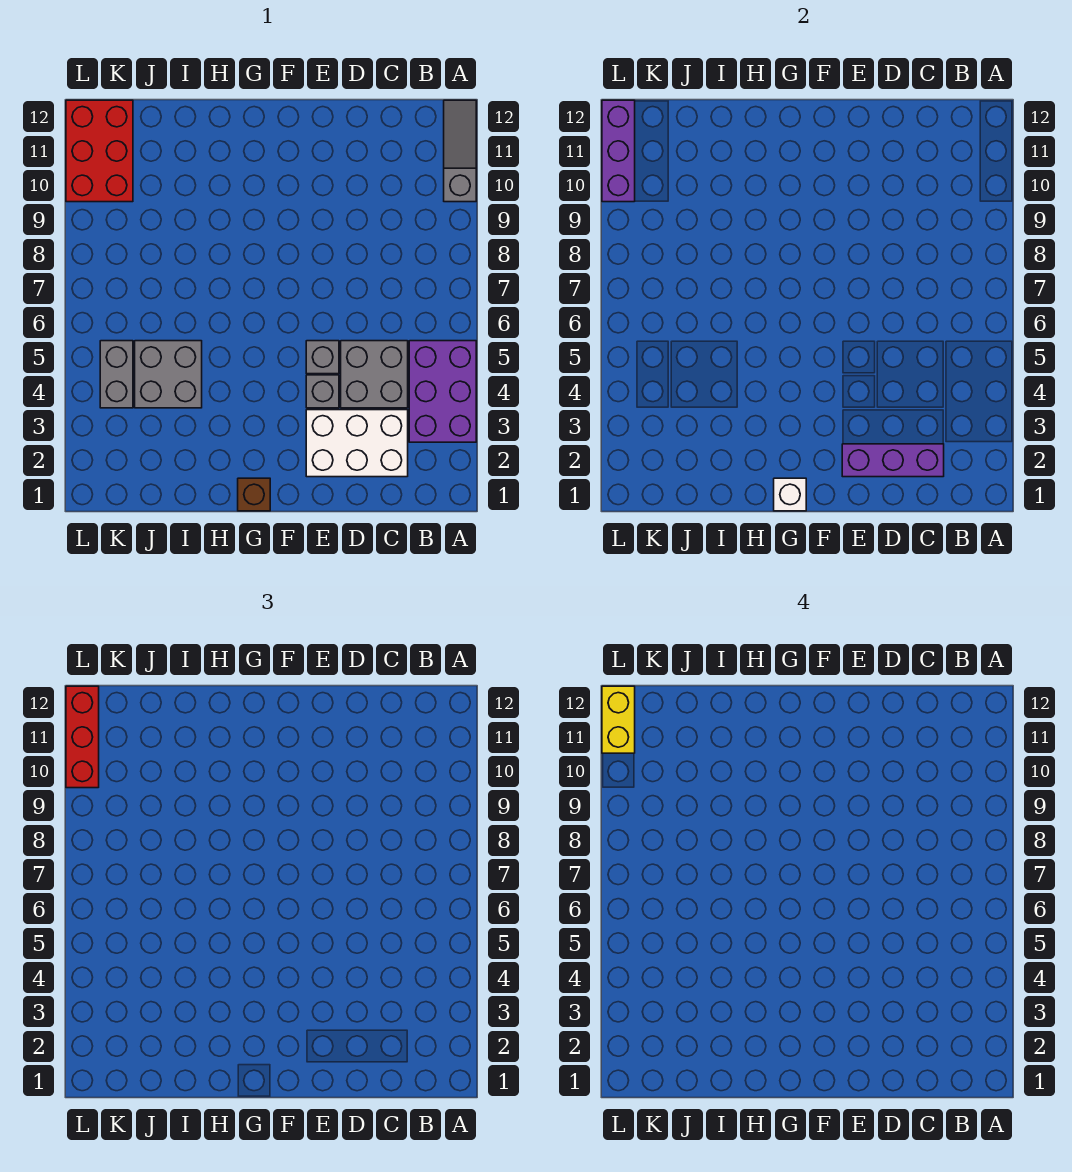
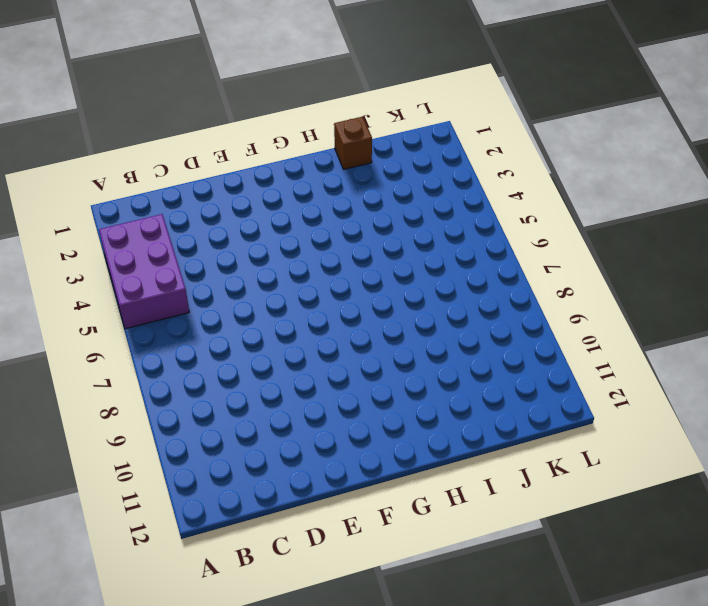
brown 1x1 brick [334,117,372,169] -> brown 1x1 brick moved to [238,478,270,511]
none -> grey 1x3 slope [444,100,476,202]
none -> white 2x3 brick [306,410,408,477]
none -> grey 2x2 brick [341,341,408,408]

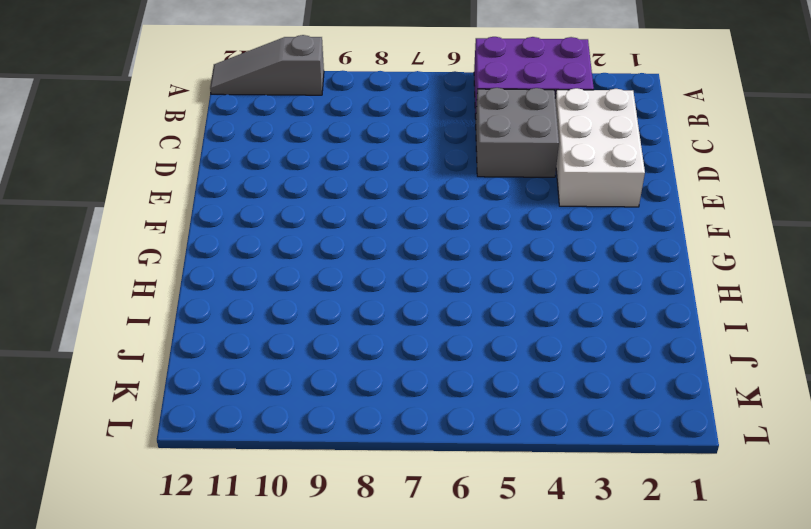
none -> grey 1x1 brick [306,375,339,408]
none -> grey 1x1 brick [306,341,339,374]
none -> brown 1x1 brick [238,478,270,511]

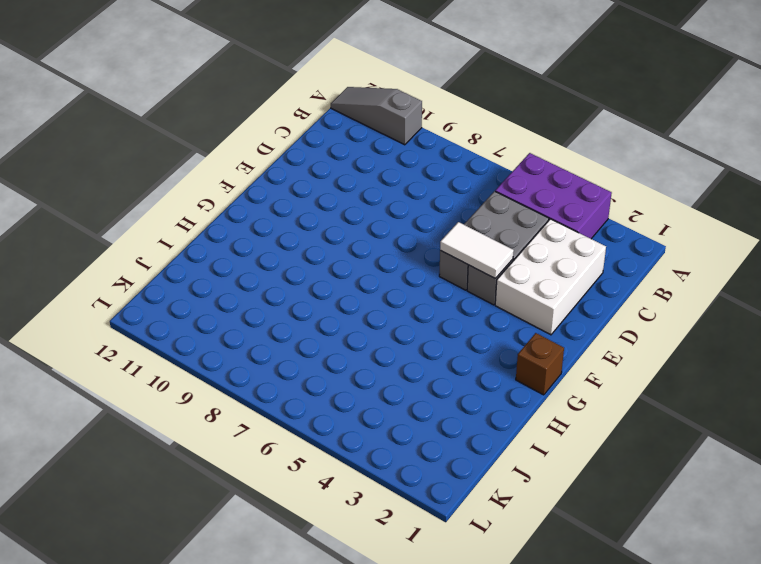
white 1x2 tile [440,222,514,279] -> none
none -> grey 2x2 brick [135,341,202,408]
none -> grey 1x2 brick [100,341,133,408]
none -> red 2x3 brick [66,100,133,202]

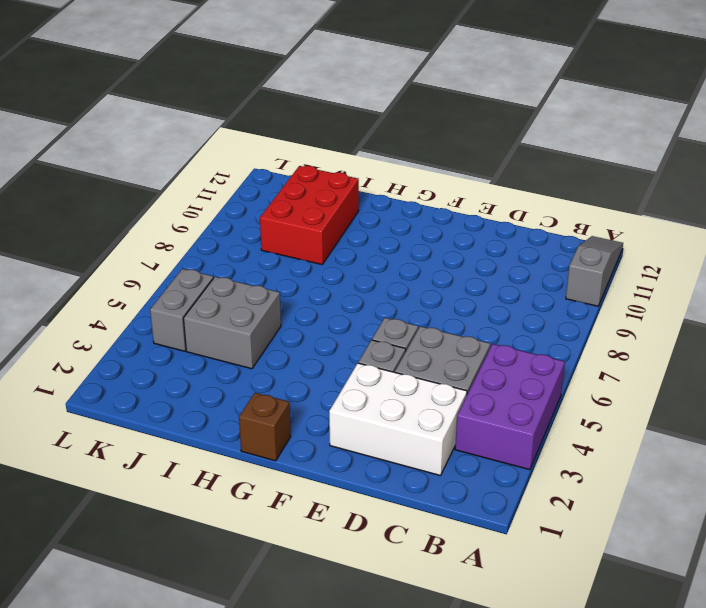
red 2x3 brick [260,166,359,264] -> red 2x3 brick moved to [66,100,133,202]
none -> purple 1x3 brick [842,444,944,477]
none -> white 1x1 brick [774,478,806,511]
none -> purple 1x3 brick [602,100,635,202]

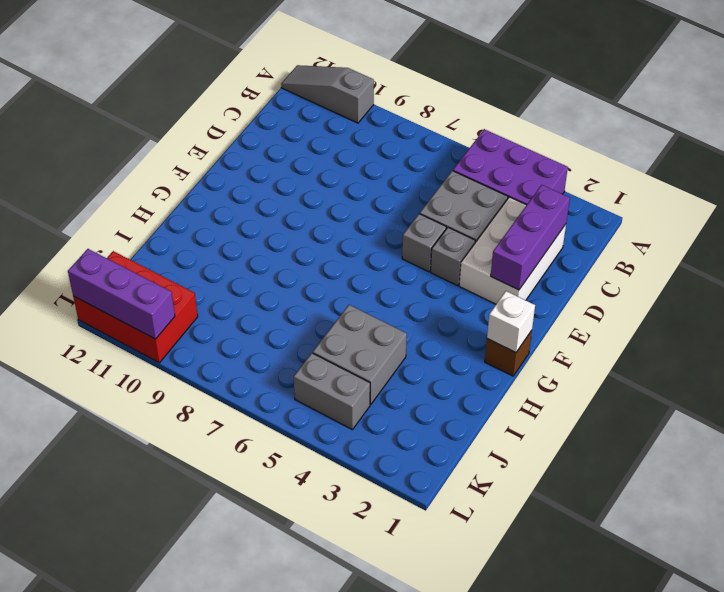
none -> red 1x3 brick [66,686,99,788]
none -> yellow 1x2 brick [602,686,635,753]

